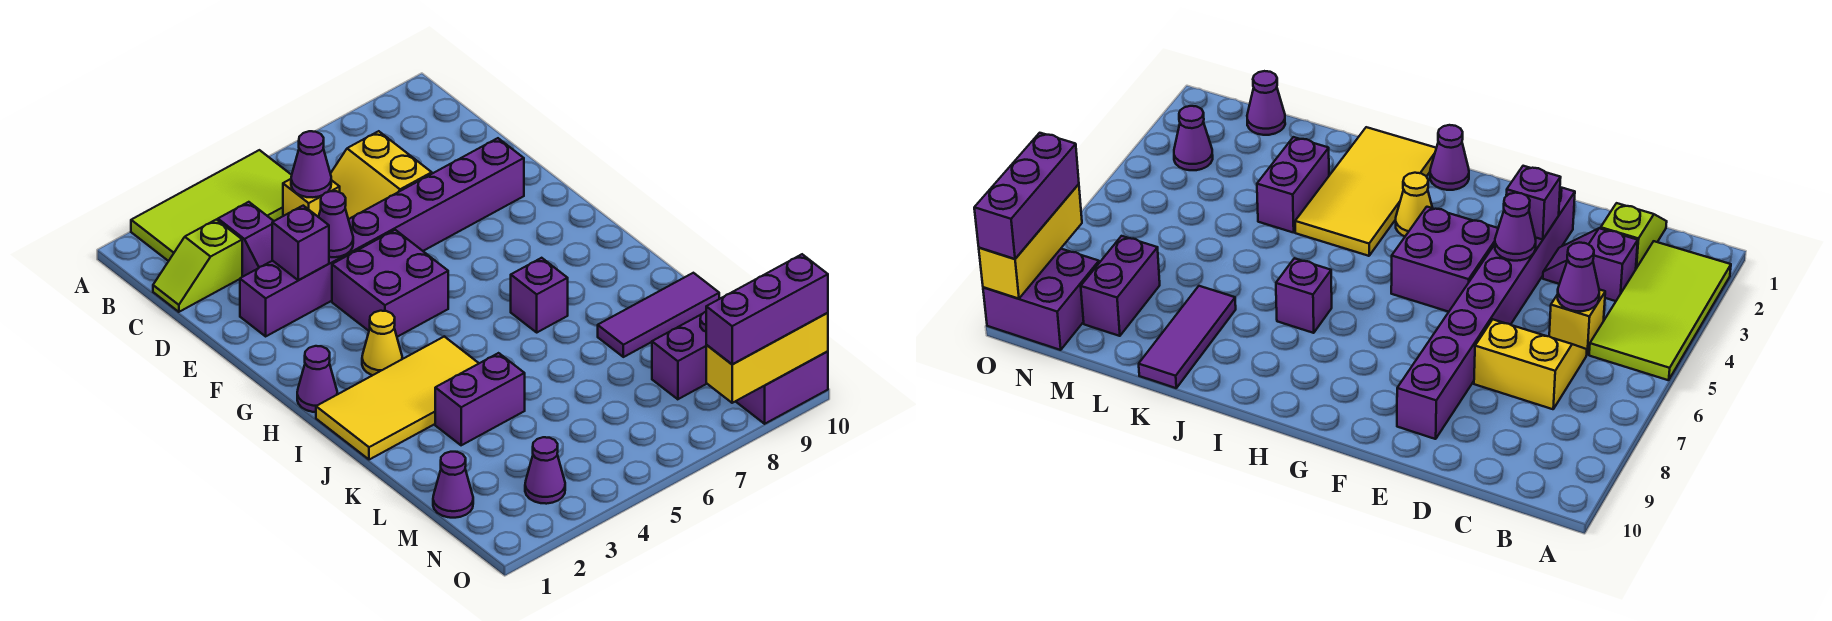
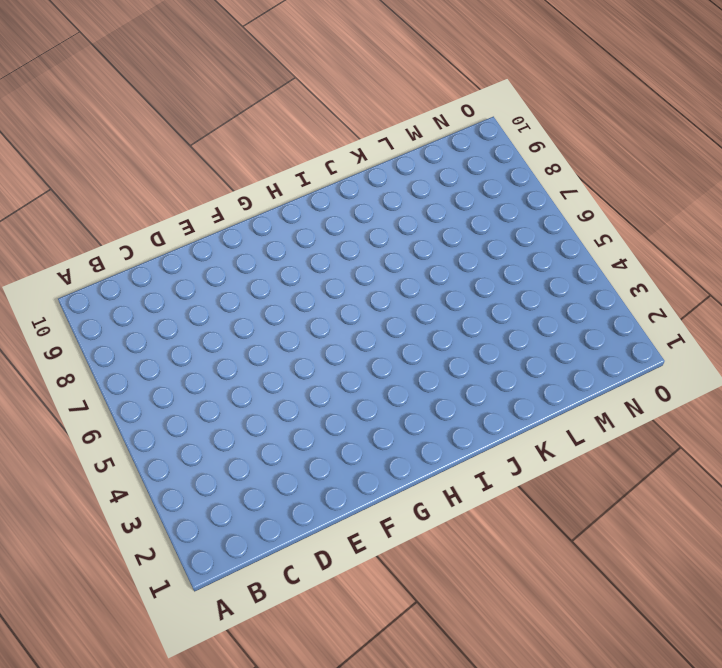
none -> lime 2x4 tile [131,150,292,261]
none -> lime 1x2 slope [153,220,242,312]
none -> purple 1x2 slope [218,202,273,276]

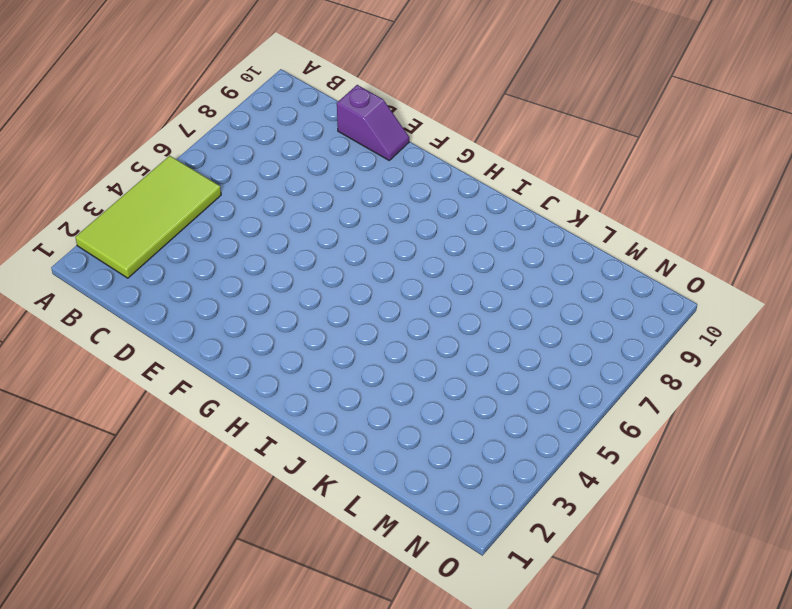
purple 1x2 slope [337,85,409,160] -> purple 1x2 slope moved to [218,202,273,276]
none -> lime 1x2 slope [153,220,242,312]
none -> yellow 1x1 brick [283,179,340,217]
none -> yellow 2x2 slope [330,131,432,219]

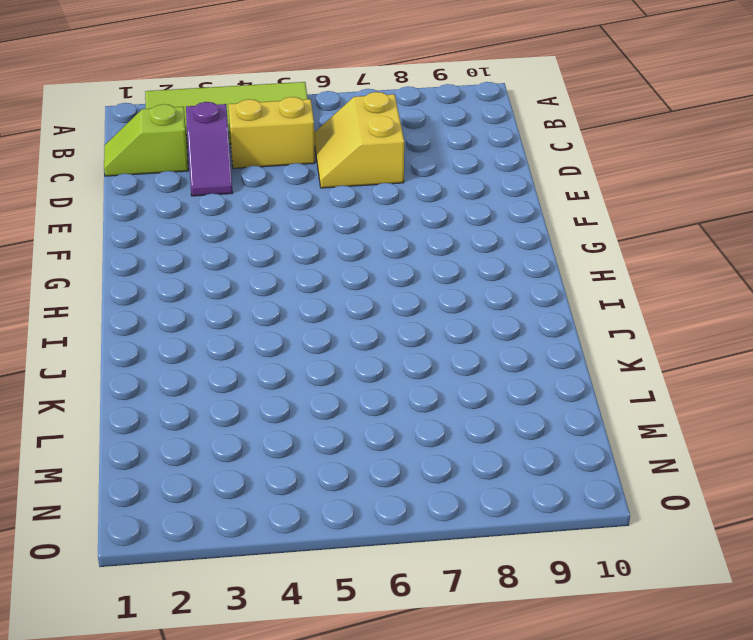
yellow 1x2 brick [228,97,315,168] -> yellow 1x1 brick [283,179,340,217]
none -> purple 1x8 brick [240,138,524,336]
none -> purple 2x2 brick [332,230,448,337]
none -> purple 1x1 cone [297,346,337,412]

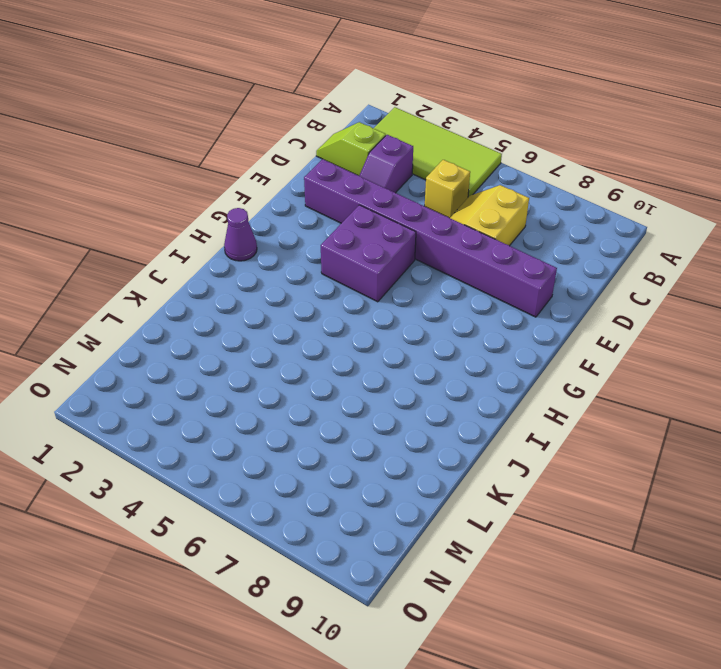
none -> yellow 1x1 cone [362,311,402,375]
none -> yellow 2x4 tile [316,336,479,460]
none -> purple 1x1 brick [511,258,568,332]

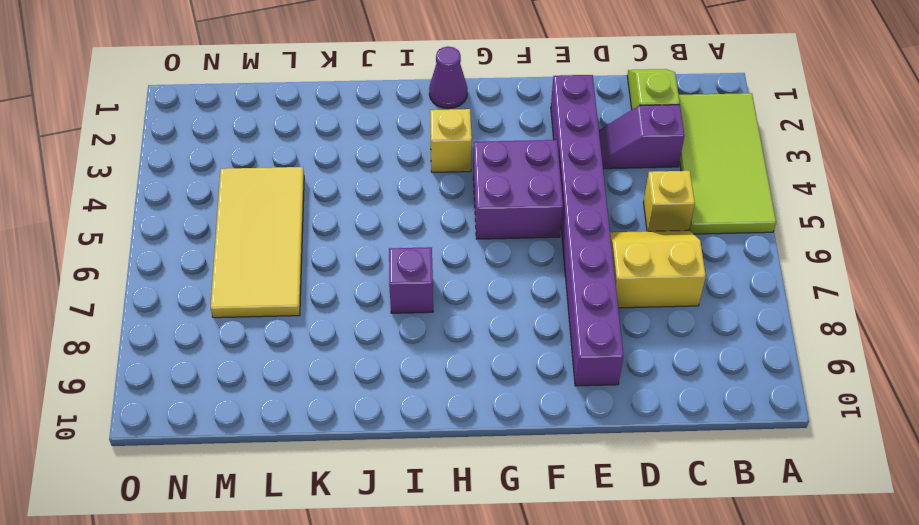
yellow 1x1 brick [430,109,472,172] -> yellow 1x1 cone [362,311,402,375]
yellow 2x4 tile [211,167,304,318] -> yellow 2x4 tile moved to [316,336,479,460]
none -> purple 1x2 brick [435,353,525,445]
none -> purple 1x3 tile [598,273,719,357]
none -> purple 1x1 cone [433,452,473,518]

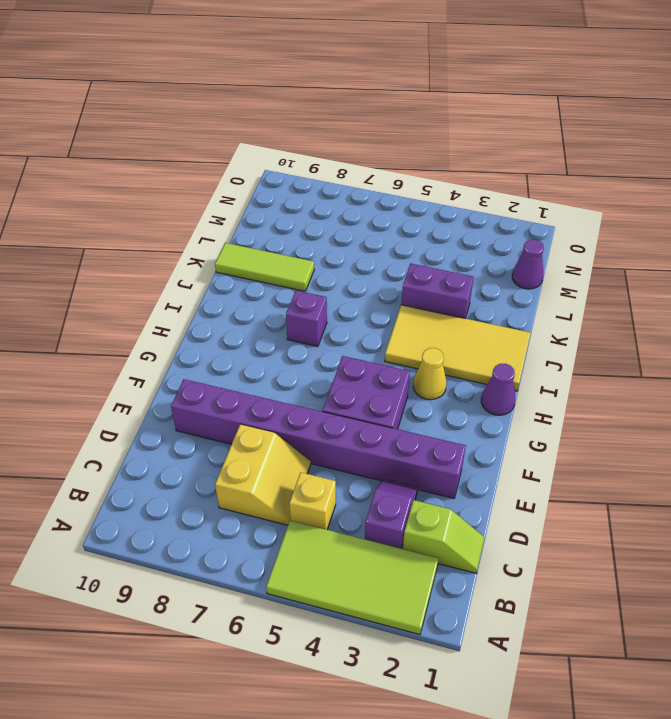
lime 1x3 tile [215,243,314,291] -> purple 1x3 tile [598,273,719,357]
none -> purple 1x2 brick [652,312,707,399]
none -> purple 1x1 cone [525,437,565,504]
none -> purple 2x2 brick [736,351,828,424]

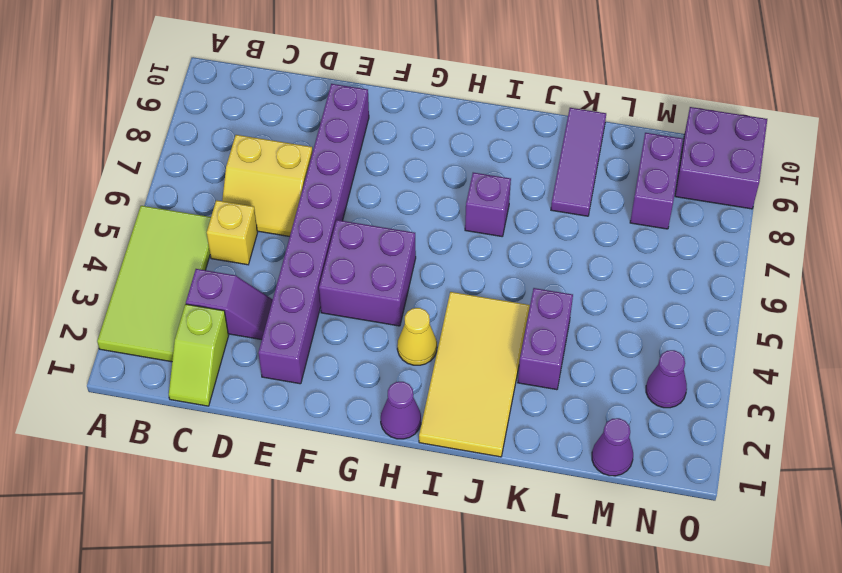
none -> purple 1x1 cone [291,131,331,197]
none -> purple 1x1 brick [272,206,329,280]
none -> purple 1x1 cone [319,191,353,257]

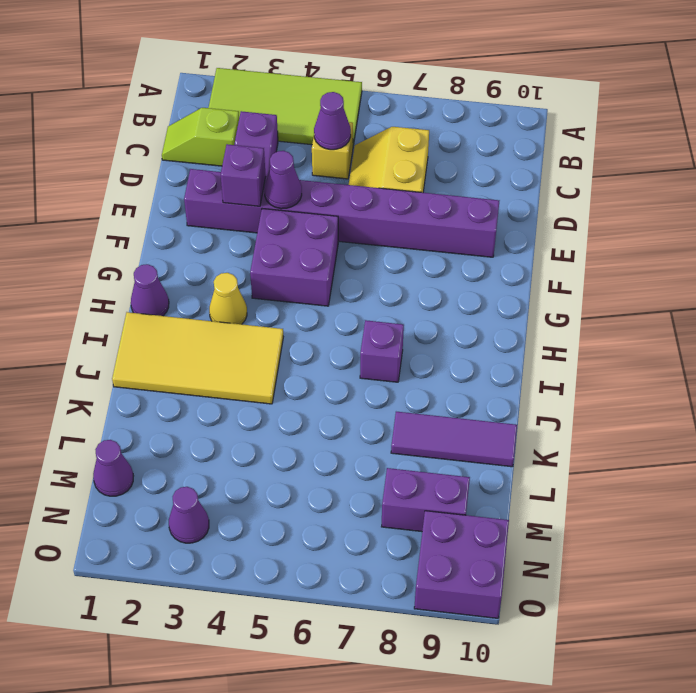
none -> purple 1x2 brick [435,353,525,445]
none -> yellow 1x3 brick [706,313,828,403]
none -> purple 1x3 brick [706,254,828,364]

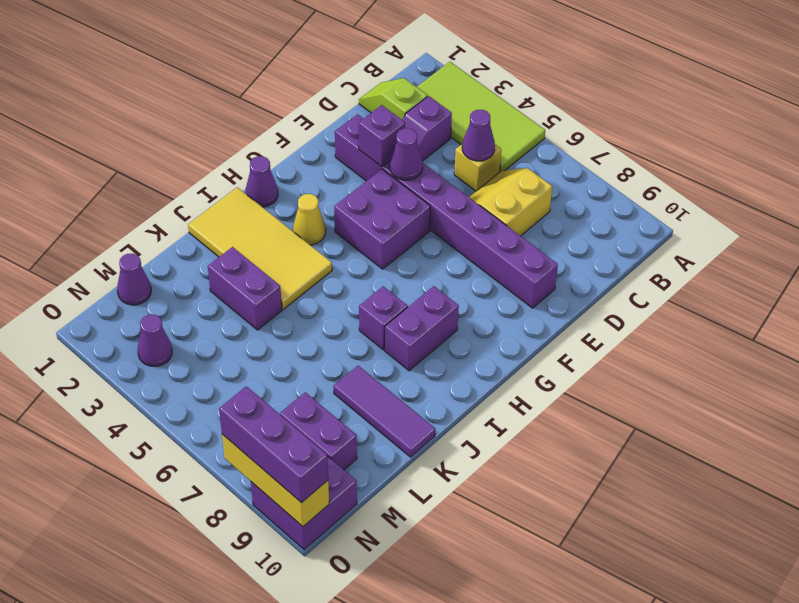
purple 1x2 brick [385,286,459,371] -> none

